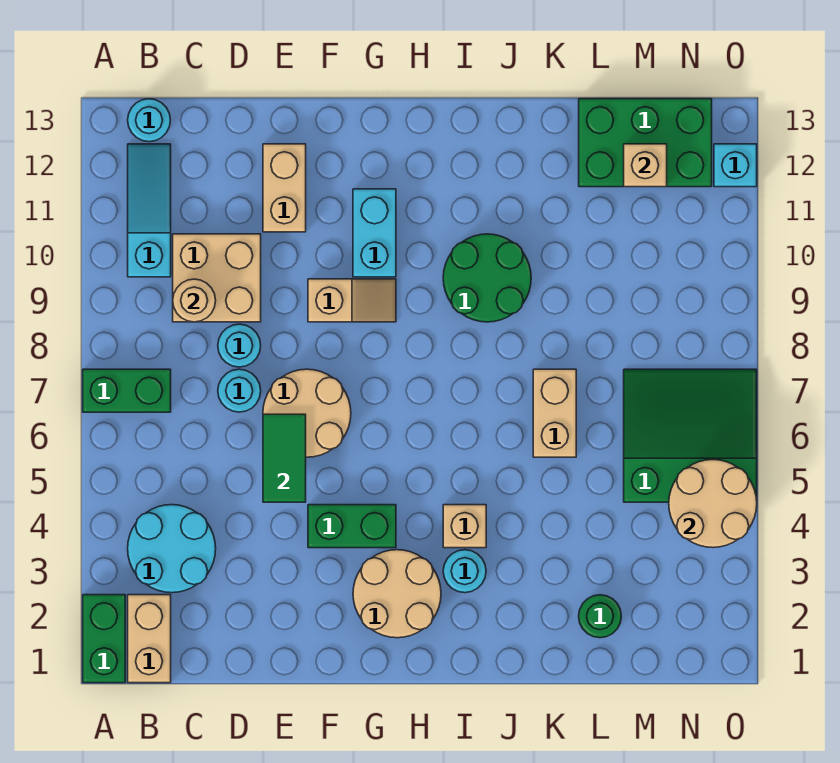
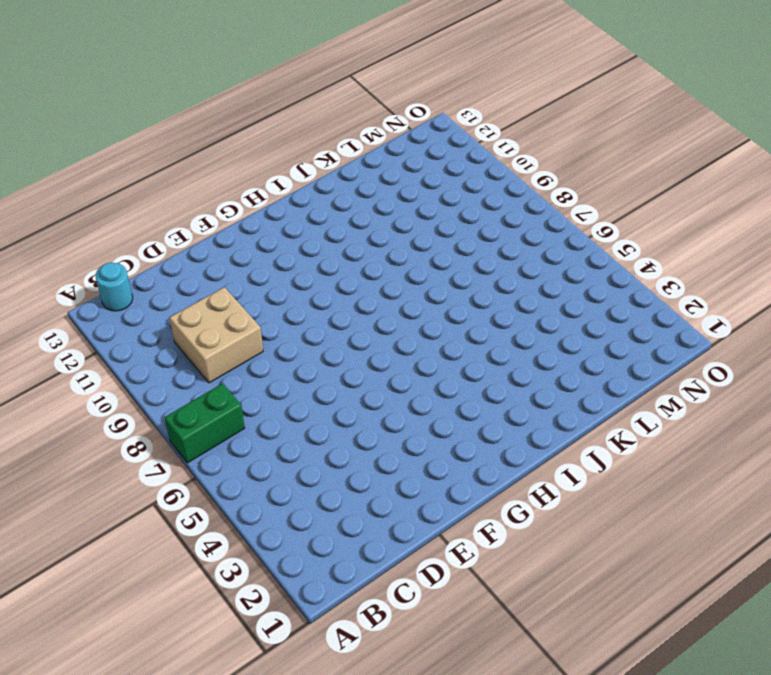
none -> green 1x2 brick [83,595,125,683]
none -> tan 1x2 brick [128,595,171,683]
none -> cyan 2x2 round brick [128,505,216,593]

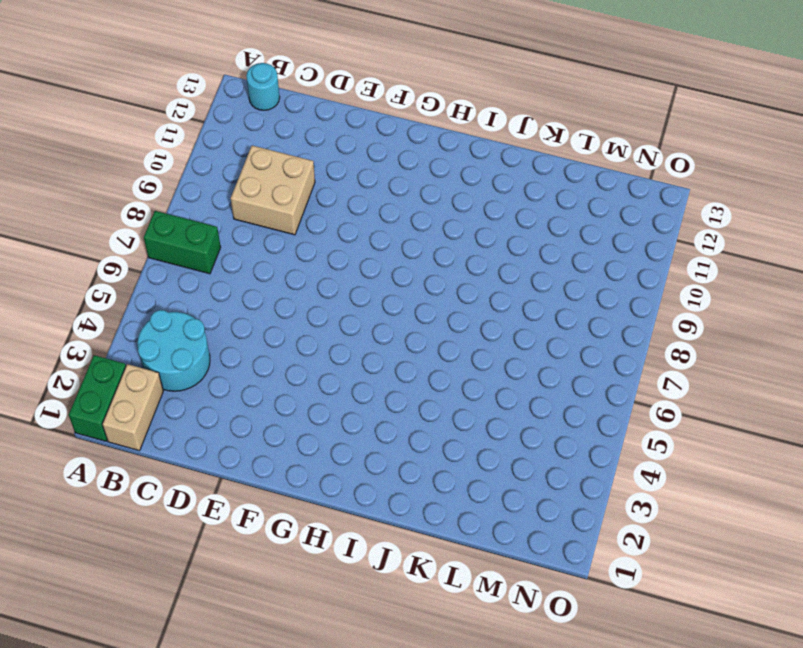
none -> cyan 1x3 slope [128,144,171,277]
none -> cyan 1x1 round brick [218,369,261,412]
none -> cyan 1x1 round brick [218,324,261,367]

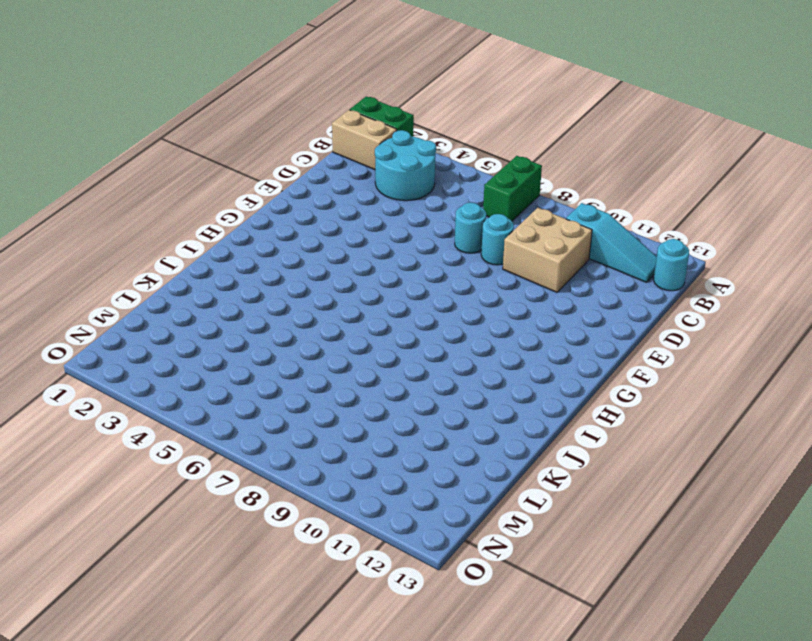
none -> tan 2x2 round brick [263,369,351,457]
none -> tan 1x2 brick [263,144,306,232]
none -> green 1x2 brick [308,505,396,548]

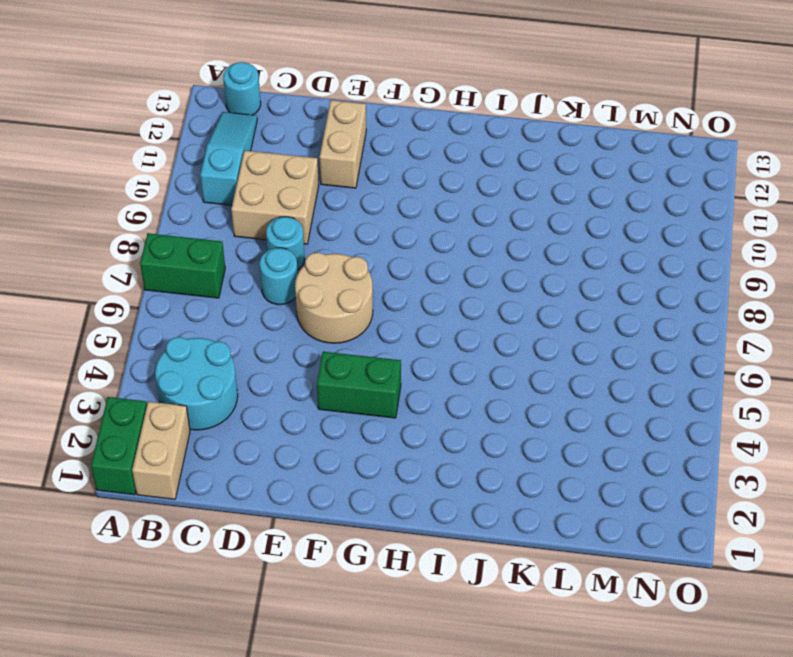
none -> tan 1x2 slope [308,279,396,322]
none -> tan 2x2 round brick [353,550,441,638]
none -> cyan 1x2 brick [353,189,396,277]

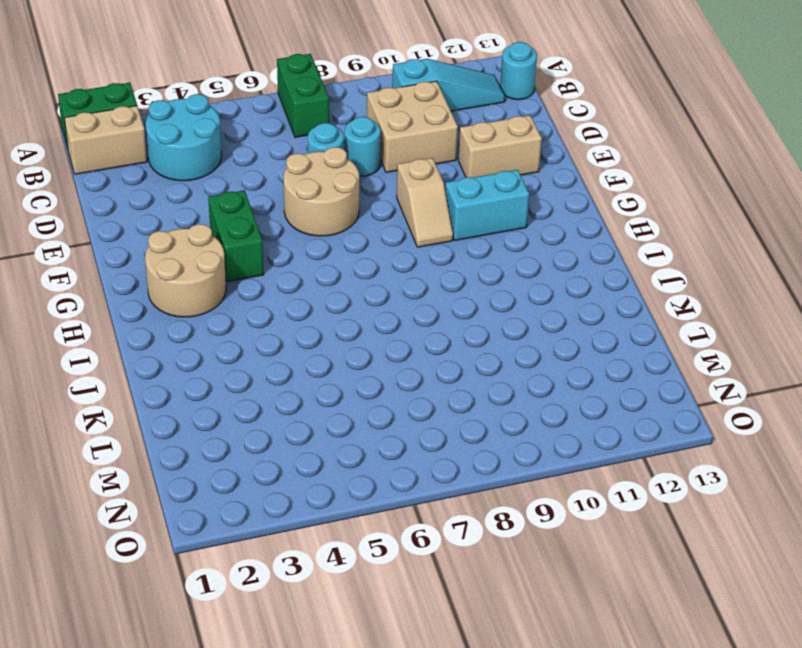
none -> cyan 1x1 round brick [443,550,486,593]
none -> tan 1x1 brick [443,505,486,548]
none -> green 2x2 round brick [443,234,531,322]

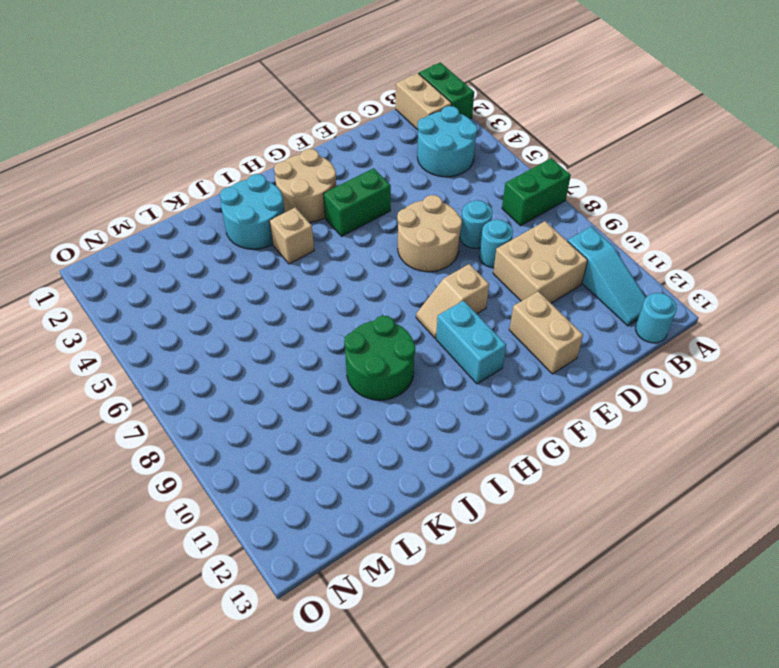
cyan 2x2 round brick [220,174,285,249] -> cyan 1x1 round brick [443,550,486,593]
none -> tan 1x2 brick [533,369,576,457]
none -> green 1x1 round brick [579,595,621,638]
none -> green 2x3 brick [579,99,712,187]

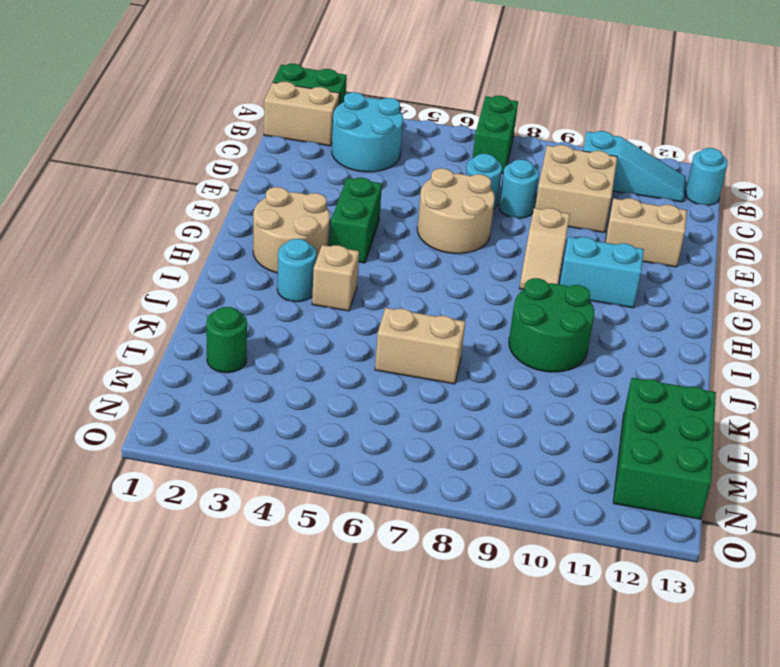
none -> green 3x3 slope [624,369,757,502]
none -> cyan 1x1 brick [714,144,757,187]
none -> tan 1x1 round brick [173,279,216,322]

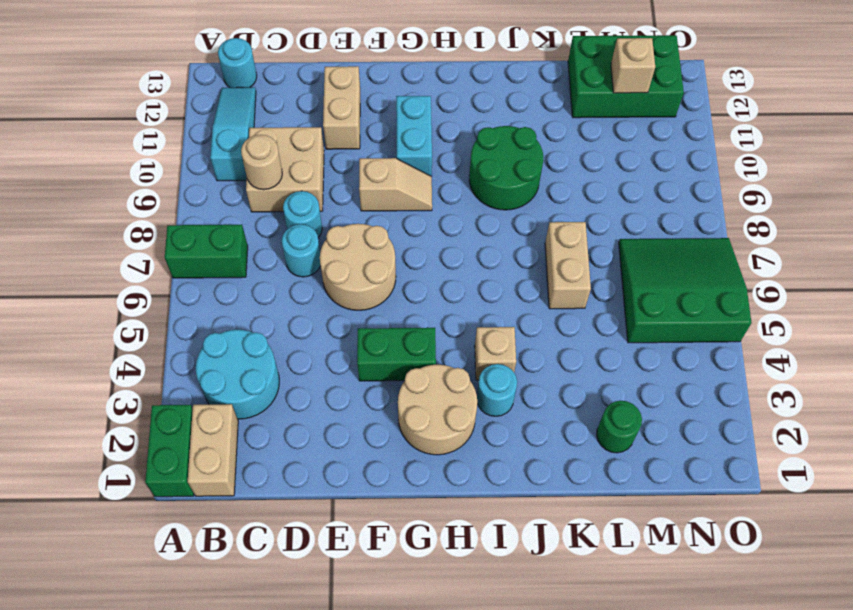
none -> cyan 1x1 brick [714,144,757,187]
none -> green 1x2 tile [263,414,306,502]
none -> tan 2x2 round brick [669,460,757,548]

